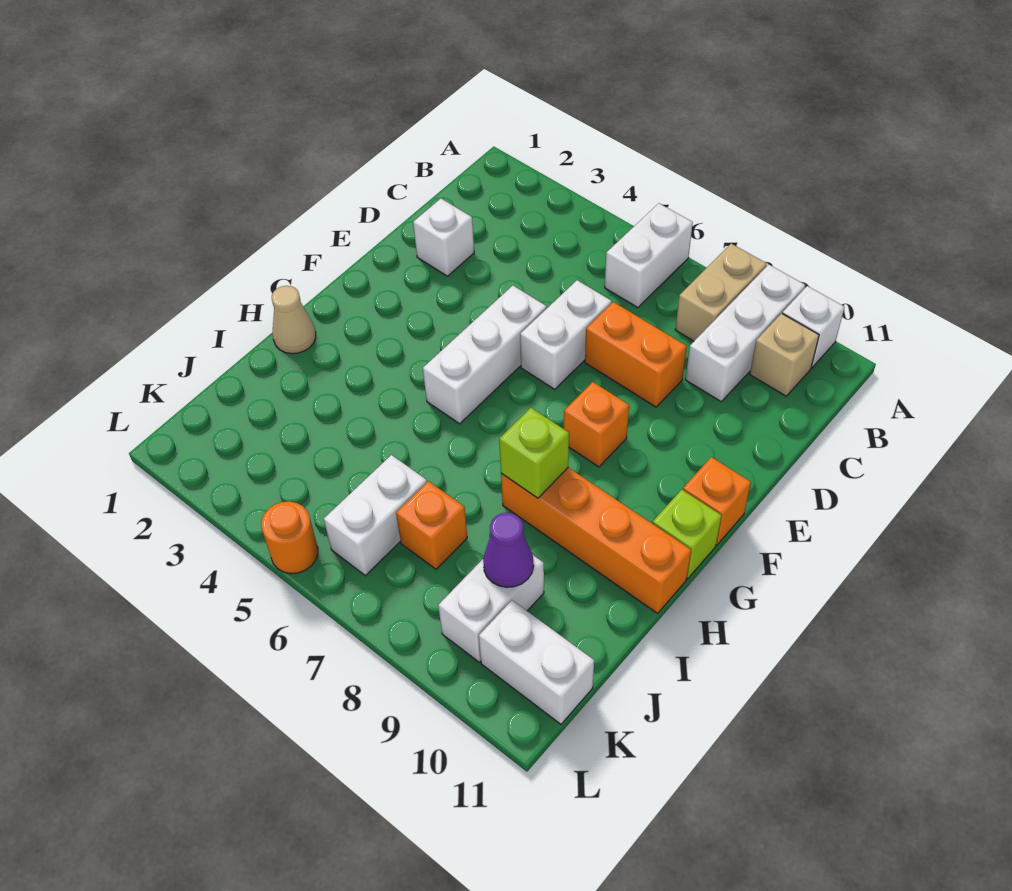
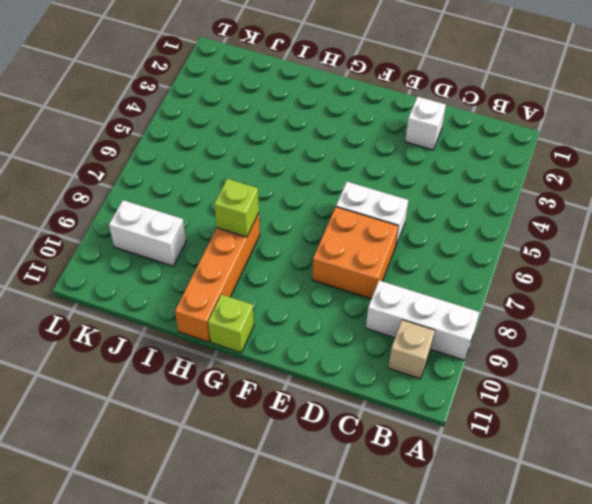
orange 2x2 brick [312,207,398,299] -> orange 1x2 brick [585,302,687,407]
none -> white 1x2 brick [605,203,693,308]
none -> tan 1x2 brick [675,244,767,341]
none -> white 1x1 brick [782,286,845,368]

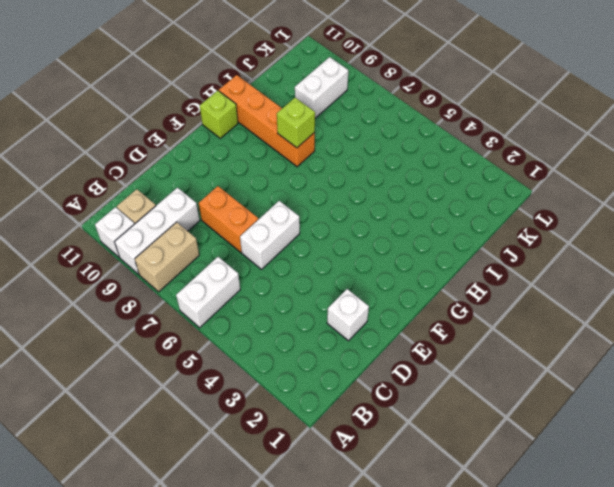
none -> white 1x3 brick [423,286,547,424]
none -> orange 1x1 brick [564,382,629,467]
none -> orange 1x1 brick [683,457,751,545]

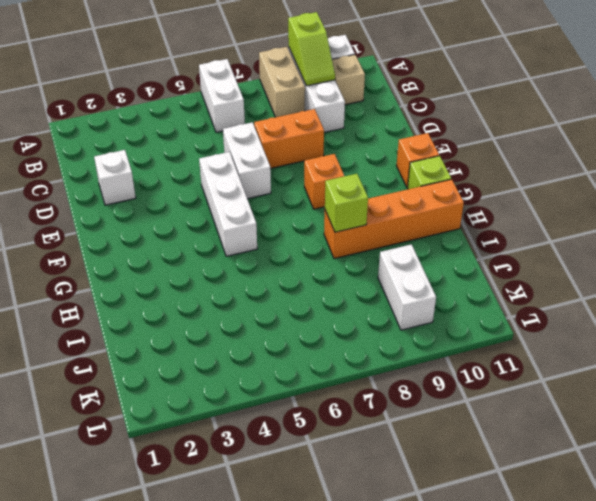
lime 1x2 slope [288,12,335,86] -> none
none -> tan 1x1 cone [272,286,316,354]
none -> white 1x2 brick [324,455,427,576]
none -> orange 1x1 brick [396,481,467,569]

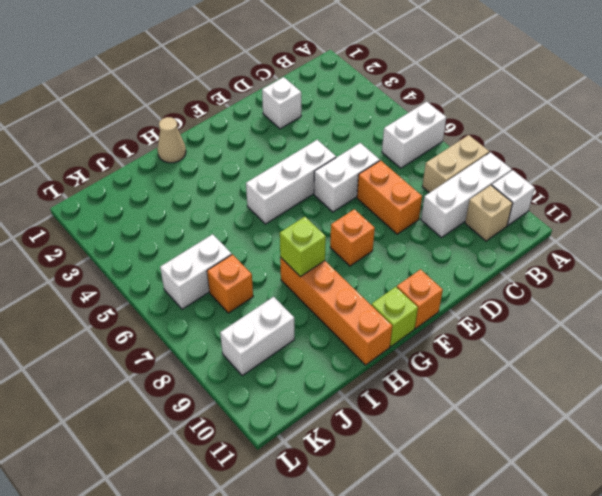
none -> white 1x2 brick [479,600,594,724]
none -> orange 1x1 round brick [261,501,318,574]
none -> purple 1x1 cone [483,513,534,587]

